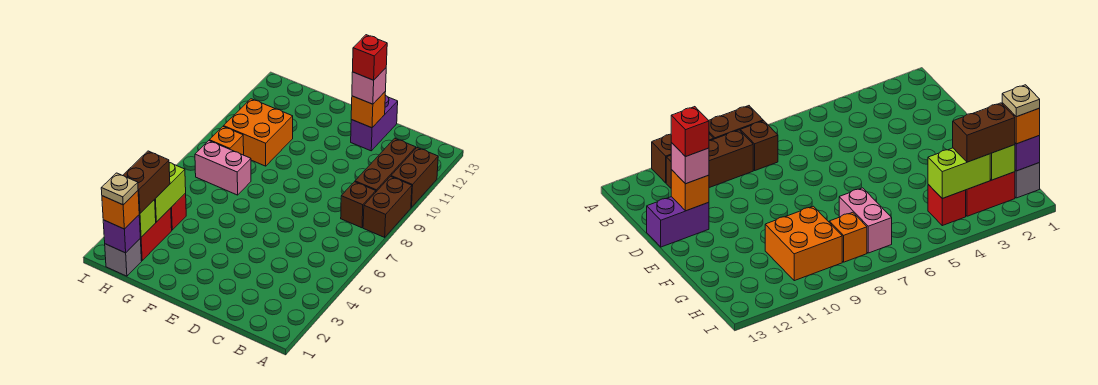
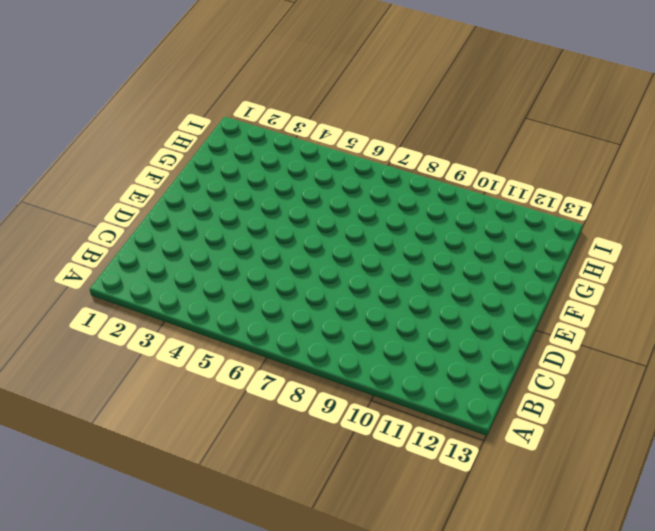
none -> brown 1x2 brick [363,176,412,237]
none -> brown 1x2 brick [391,148,438,208]
none -> brown 1x1 brick [341,182,376,228]

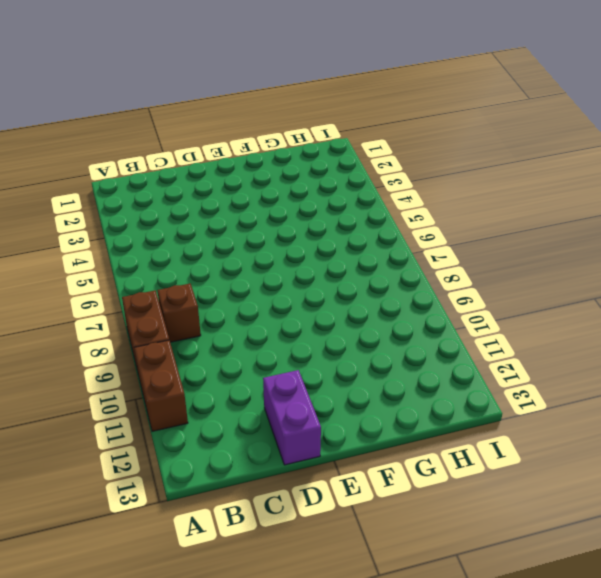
none -> brown 1x3 brick [355,138,416,192]
none -> pink 1x2 brick [195,141,251,195]
none -> orange 2x2 brick [224,99,293,166]

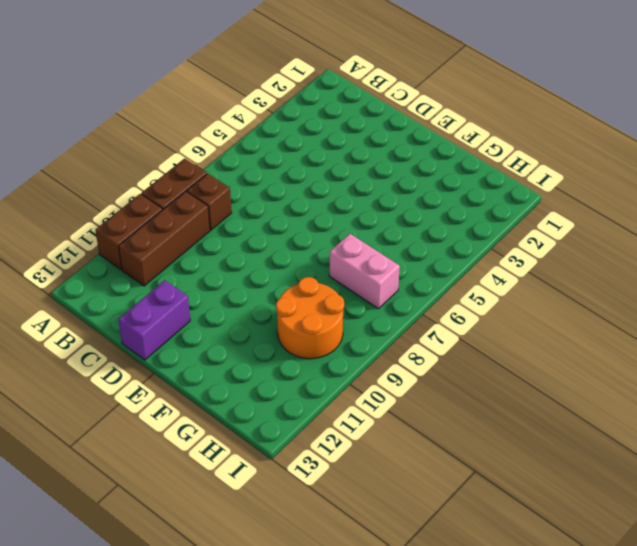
orange 2x2 round brick [276,277,344,359] -> orange 2x2 brick [224,99,293,166]
none -> grey 1x1 brick [105,239,142,276]
none -> red 1x2 brick [140,208,172,261]
none -> red 1x1 brick [171,193,186,230]

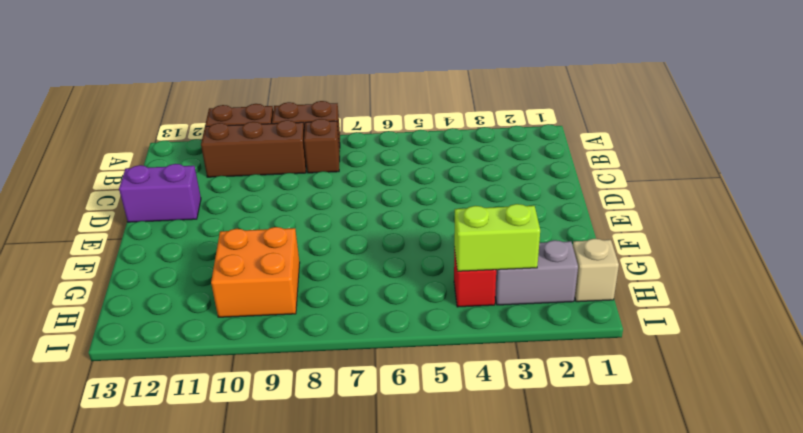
tan 1x1 brick [573,239,619,302] -> grey 1x1 brick [105,239,142,276]
grey 1x2 brick [495,240,578,305] -> red 1x2 brick [140,208,172,261]
none -> pink 1x2 brick [195,141,251,195]
none -> orange 1x1 brick [209,126,244,155]
none -> orange 1x1 brick [351,92,385,128]

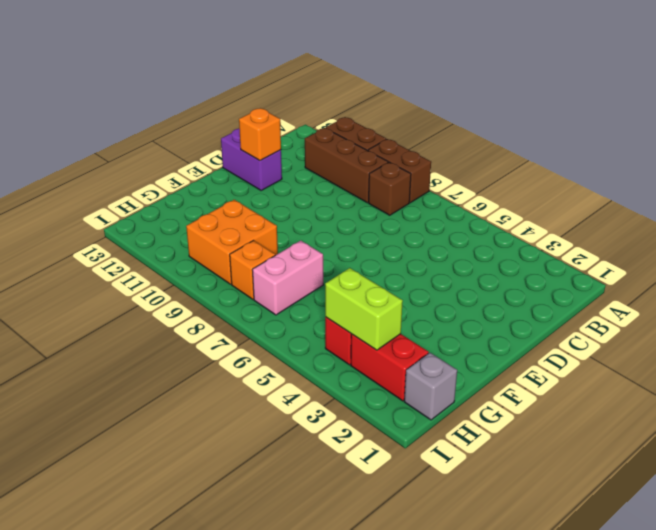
none -> purple 1x1 brick [103,215,140,253]
none -> lime 1x1 brick [139,200,156,237]
none -> pink 1x1 brick [352,68,386,104]

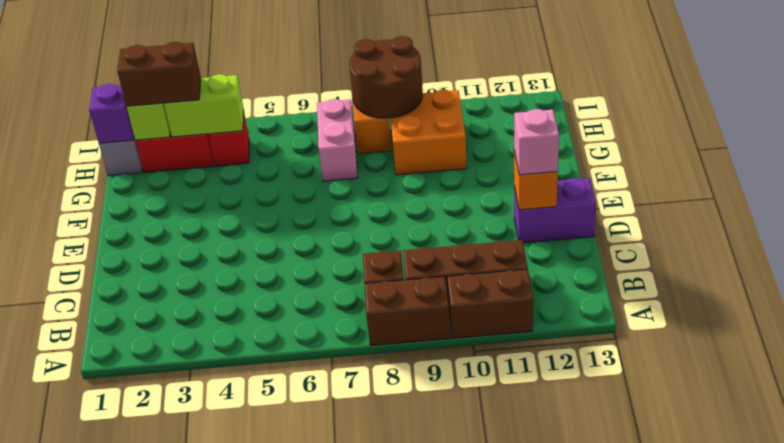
brown 2x2 round brick [349,36,423,118] -> none
none -> orange 1x1 brick [102,191,139,229]
none -> red 1x1 brick [353,35,387,80]
none -> tan 1x1 plate [101,173,138,205]

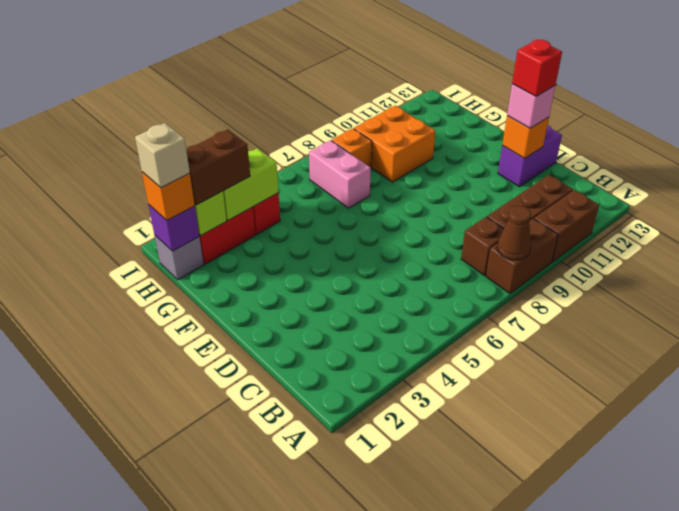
brown 1x1 cone [497,206,531,260] -> none
tan 1x1 brick [135,123,190,188] -> tan 1x1 plate [101,173,138,205]

